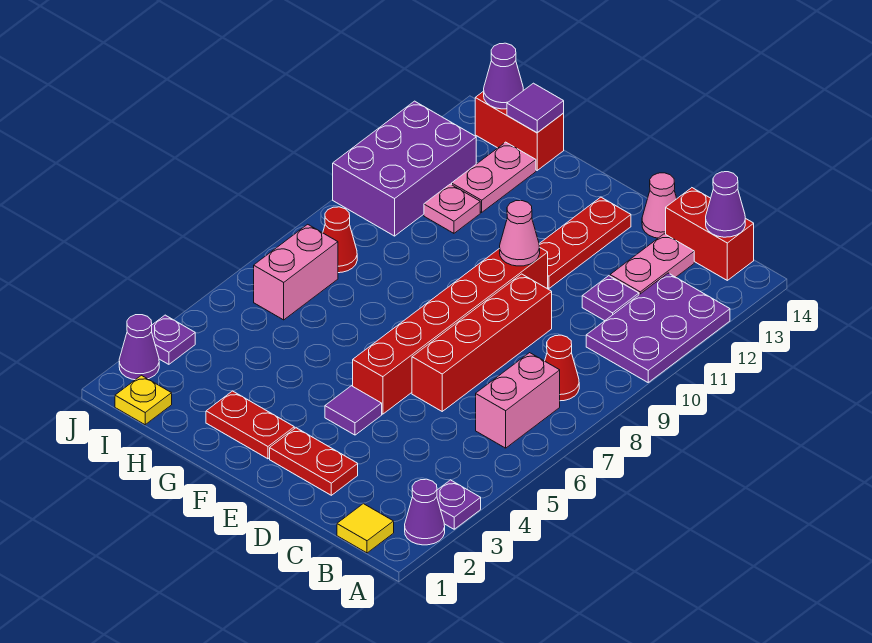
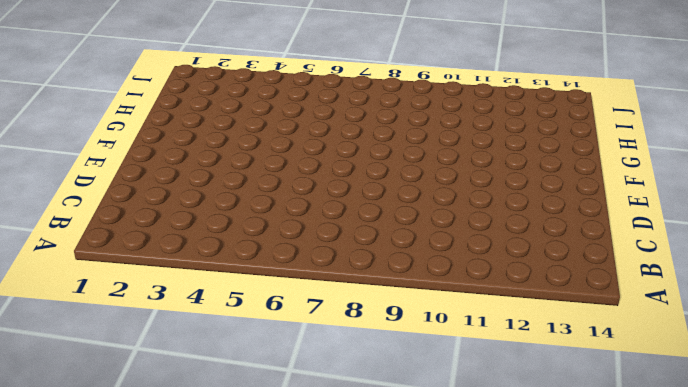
none -> purple 1x1 cone [405,479,445,545]
none -> purple 1x1 plate [437,480,481,529]
none -> purple 2x3 plate [586,273,730,382]

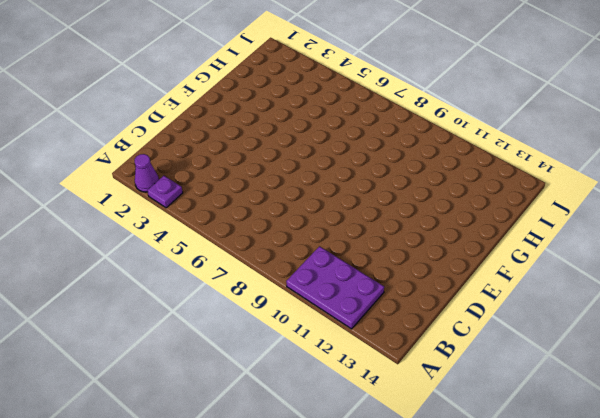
none -> yellow 1x1 tile [337,504,394,553]
none -> pink 1x2 brick [476,353,560,448]
none -> red 1x1 cone [545,335,579,401]

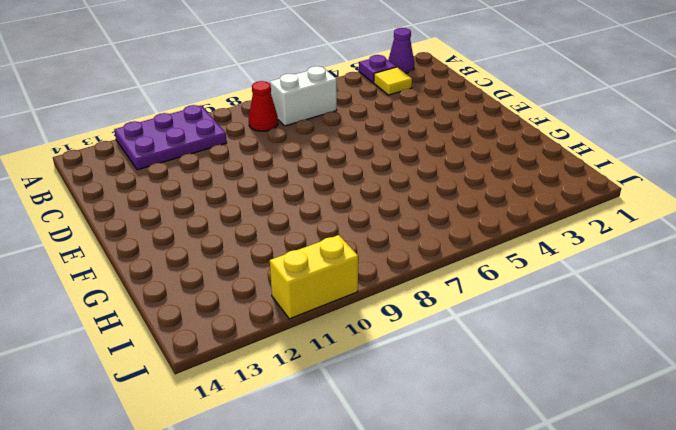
yellow 1x1 tile [374,67,412,95] -> yellow 1x1 tile moved to [337,504,394,553]
white 1x2 brick [270,66,337,126] -> pink 1x2 brick [476,353,560,448]
yellow 1x2 brick [270,235,358,319] -> purple 2x3 brick [333,101,476,236]
none -> red 1x2 brick [666,188,754,280]
none -> purple 1x1 plate [582,276,639,321]
none -> pink 1x2 plate [610,234,694,295]

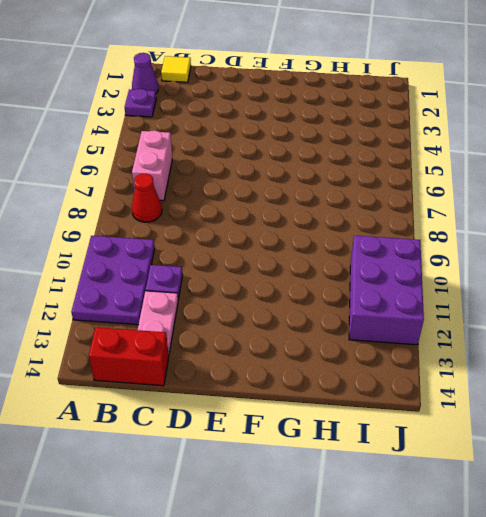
none -> red 1x2 plate [270,428,358,495]
none -> red 1x4 brick [412,274,552,411]
none -> pink 1x1 cone [642,173,677,238]

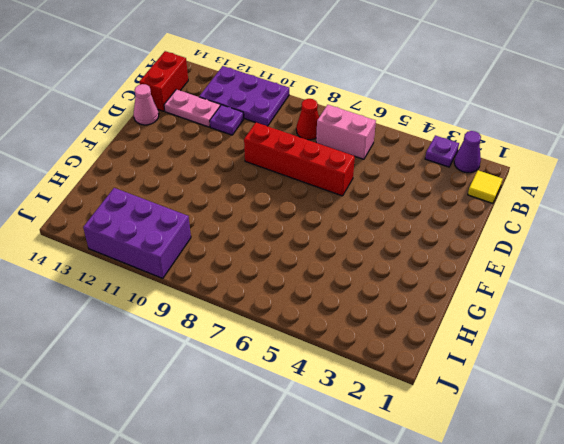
none -> red 1x2 plate [270,428,358,495]
none -> purple 1x1 tile [325,386,382,435]
none -> red 1x6 brick [353,248,548,414]

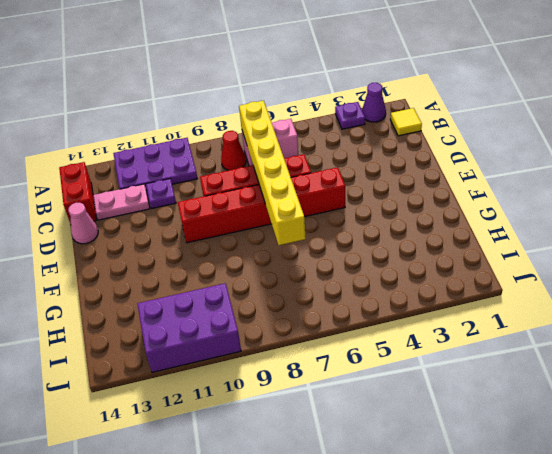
yellow 1x6 brick [239,101,306,245] -> none
none -> red 1x2 plate [270,428,358,495]
none -> purple 1x1 tile [325,386,382,435]
none -> red 1x3 plate [539,197,631,288]

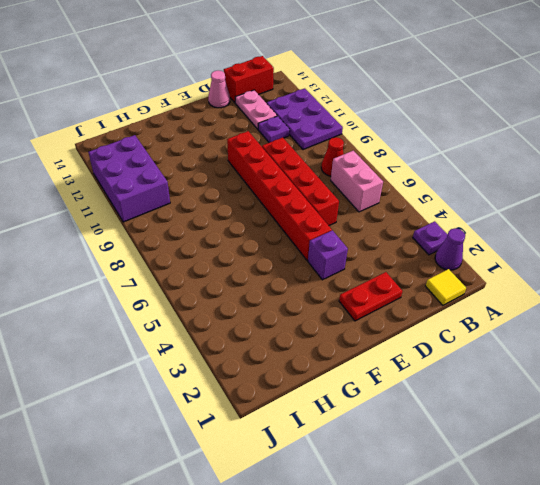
purple 1x1 brick [308,230,348,280] -> purple 1x1 tile [325,386,382,435]
none -> red 1x3 plate [539,197,631,288]
none -> red 1x2 plate [206,391,294,459]
none -> pink 1x1 plate [424,184,480,233]

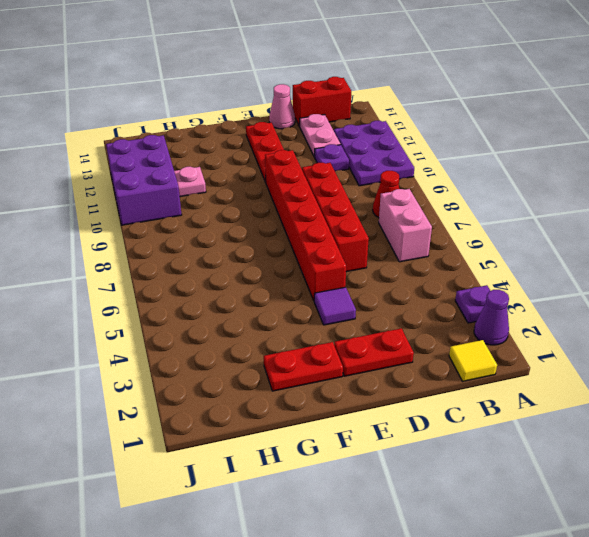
none -> pink 1x2 plate [452,142,536,212]
none -> red 1x2 brick [475,91,564,170]
none -> yellow 1x1 plate [115,375,172,425]

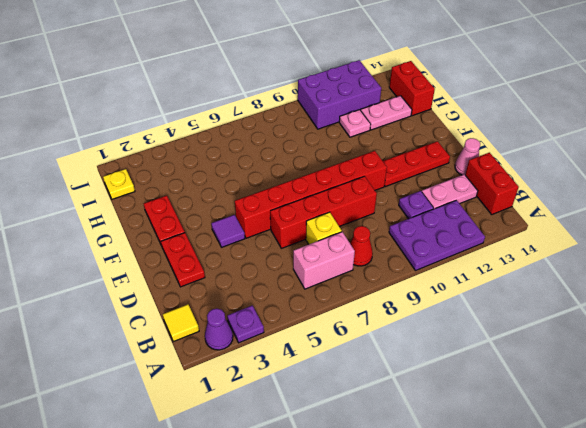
yellow 1x1 brick [306,212,342,244] -> none
none -> pink 1x2 brick [254,224,338,320]
none -> red 1x1 cone [323,207,357,273]
none -> purple 1x1 cone [119,315,159,380]

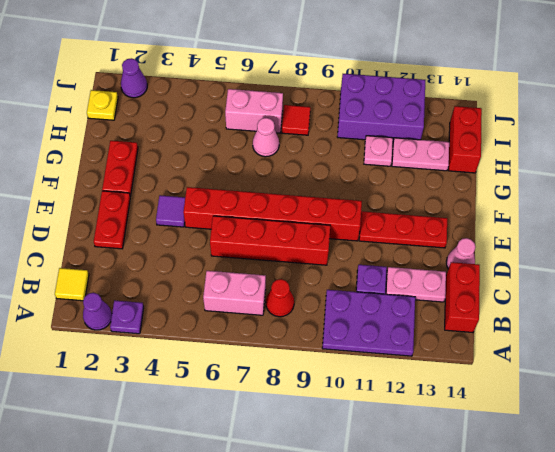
pink 1x1 cone [253,118,279,157] -> pink 1x1 cone moved to [500,201,540,266]
red 1x1 tile [282,105,310,135] -> red 1x1 cone [323,207,357,273]
none -> purple 1x1 plate [152,315,195,364]
none -> purple 1x1 cone [706,172,745,237]
none -> purple 1x1 tile [507,83,564,133]

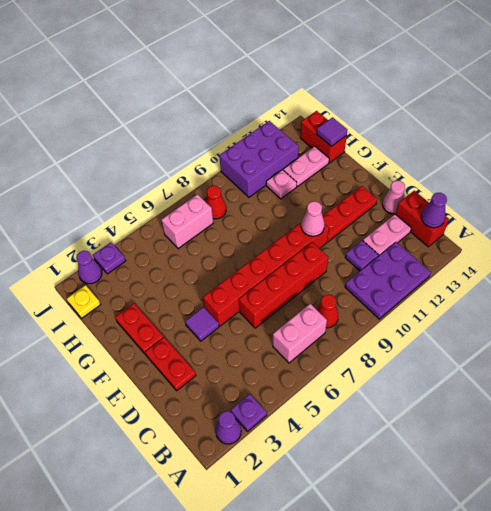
none -> yellow 1x1 tile [337,504,394,553]
none -> purple 1x1 cone [484,43,524,109]

